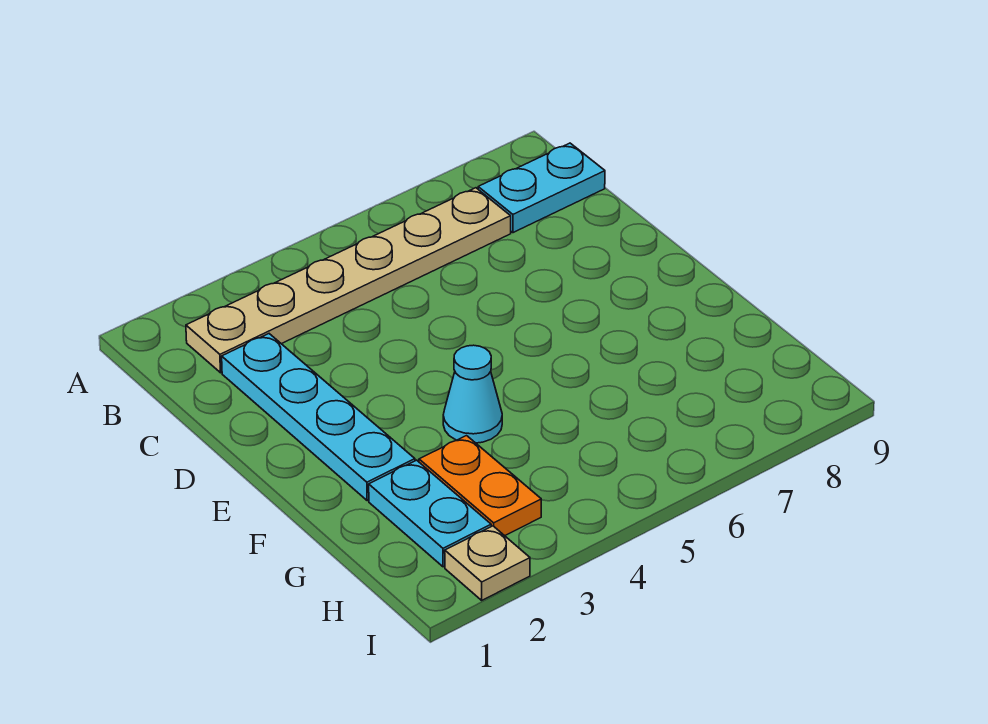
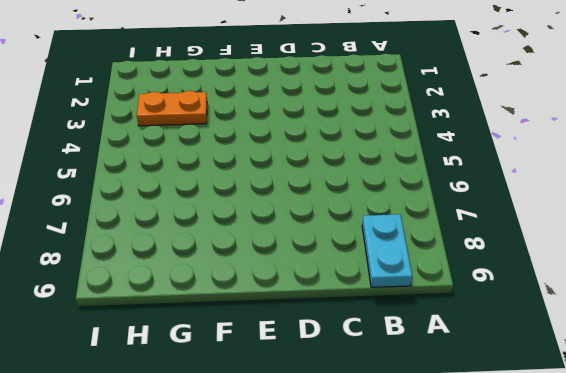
none -> tan 1x6 plate [186,188,511,373]
none -> cyan 1x4 plate [222,334,415,501]

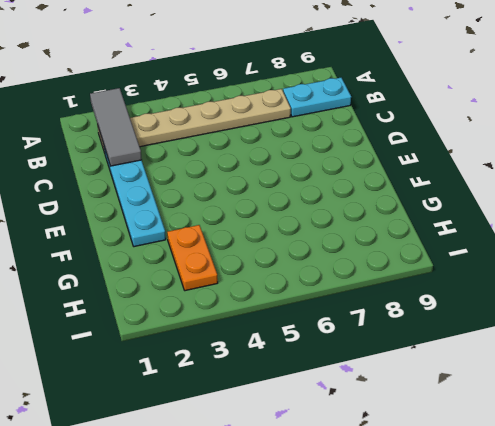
grey 1x3 tile [90,88,142,166] -> none
none -> cyan 1x1 cone [443,345,502,443]
none -> cyan 1x2 plate [369,460,491,567]

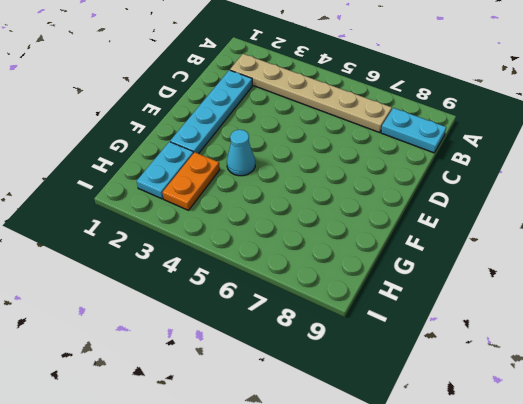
none -> tan 1x1 plate [445,526,530,600]

